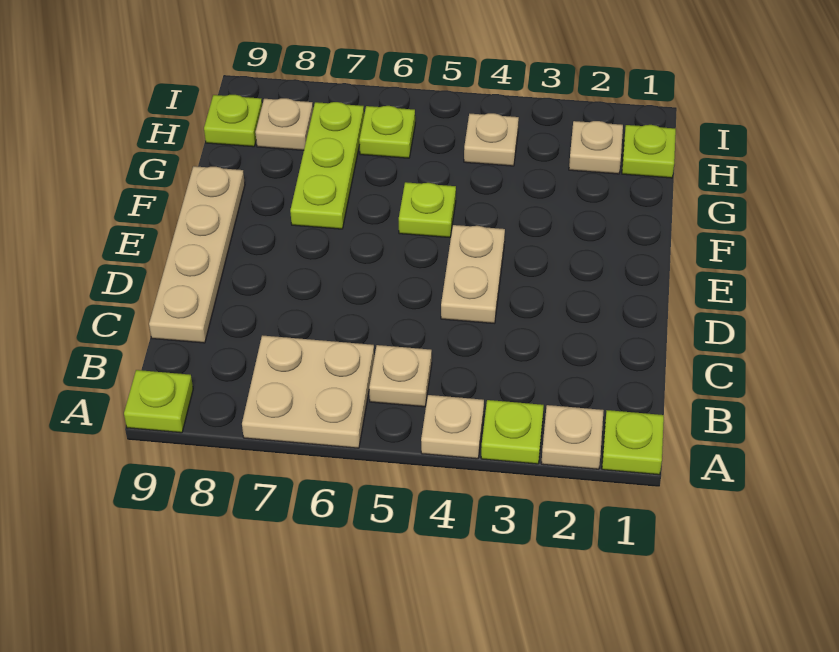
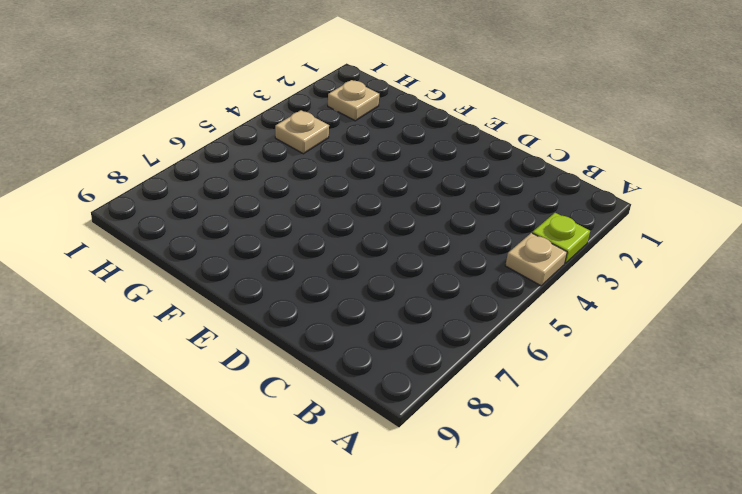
none -> lime 1x1 plate [602,410,664,475]
none -> tan 1x1 plate [541,405,604,469]
none -> tan 2x2 plate [242,335,374,448]

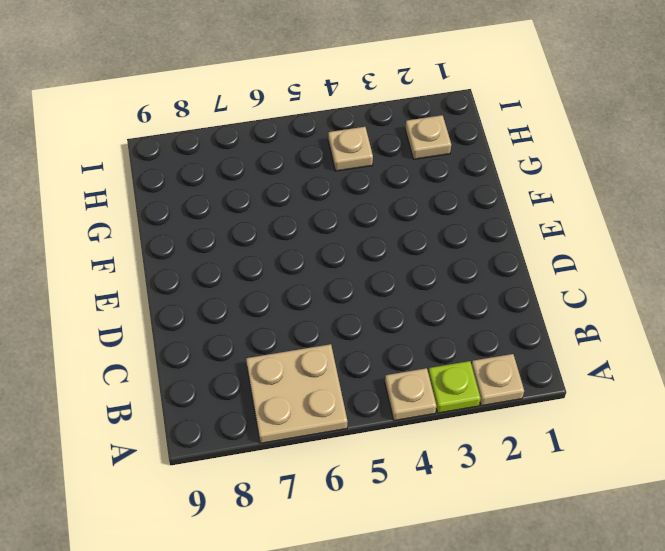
none -> lime 1x1 plate [602,410,664,475]
none -> lime 1x1 plate [124,370,193,433]
none -> tan 1x1 plate [369,345,432,407]

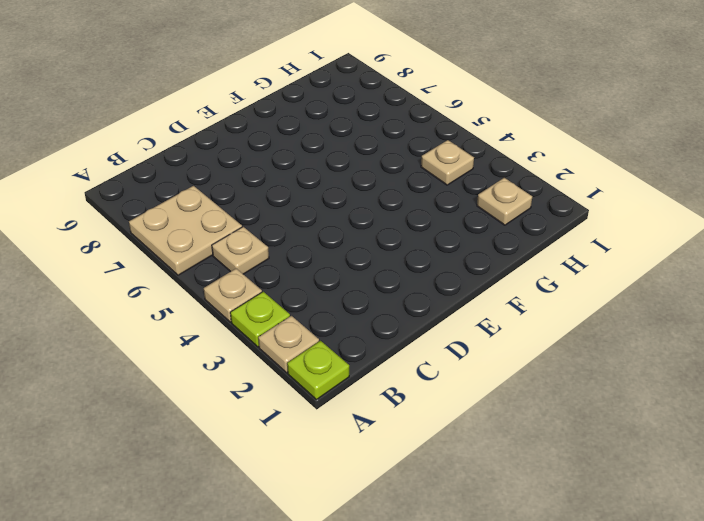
none -> lime 1x1 plate [124,370,193,433]
none -> tan 1x4 plate [149,166,245,343]
none -> tan 1x2 plate [441,225,505,323]

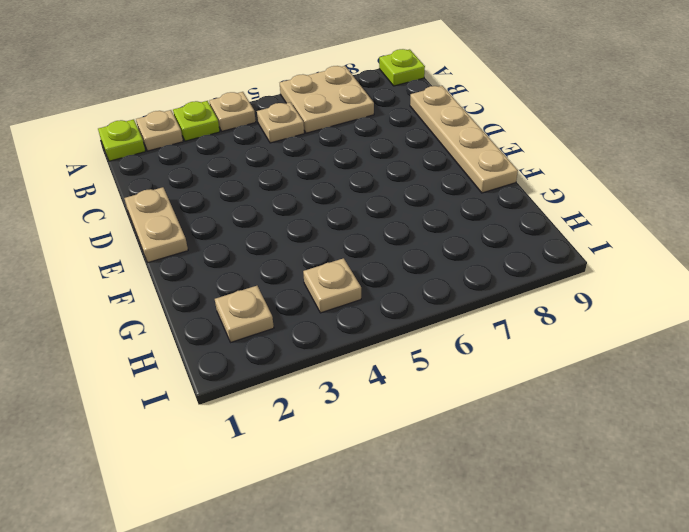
tan 1x2 plate [124,187,188,262] -> tan 1x2 plate moved to [441,225,505,323]
none -> lime 1x1 plate [399,182,456,238]
none -> lime 1x3 plate [290,102,364,229]
none -> lime 1x1 plate [622,125,676,178]

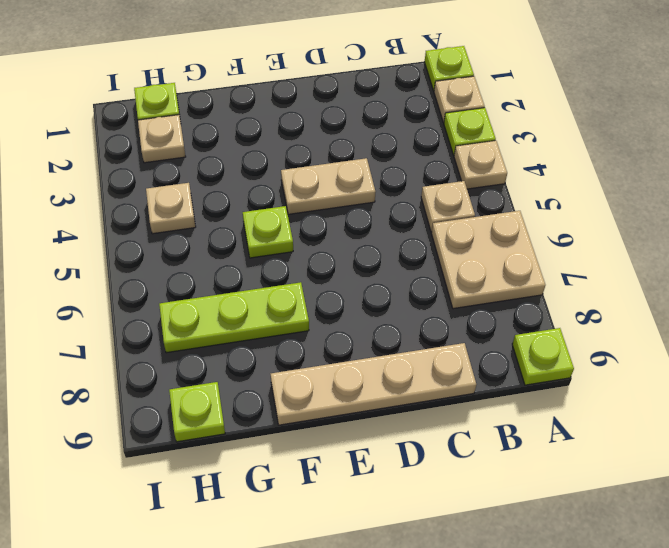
none -> lime 1x1 plate [359,106,415,158]
none -> tan 1x1 plate [255,98,313,150]

